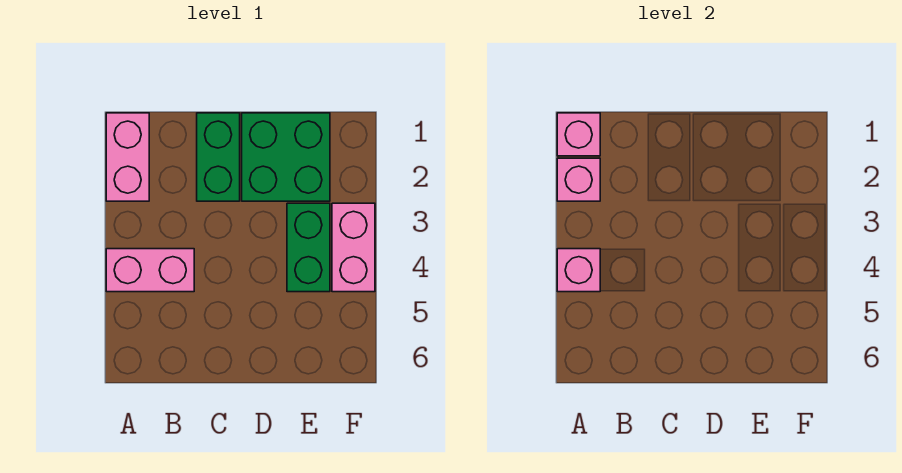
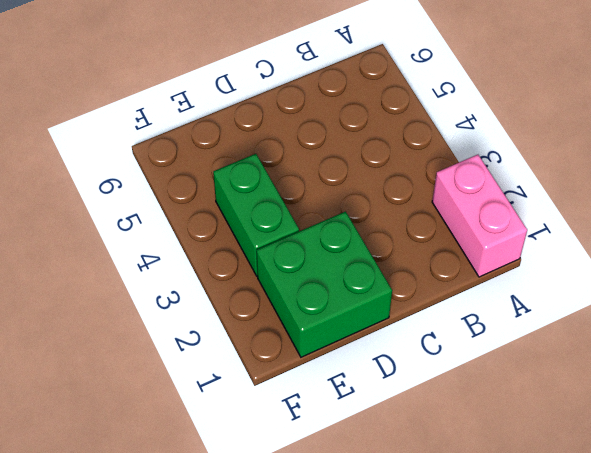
none -> pink 1x2 brick [106,249,194,292]
none -> green 1x2 brick [197,113,240,201]

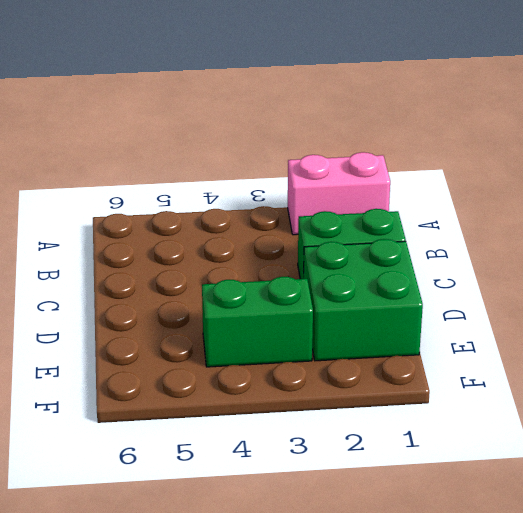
none -> pink 1x2 brick [106,249,194,292]
none -> pink 1x2 brick [332,203,375,292]

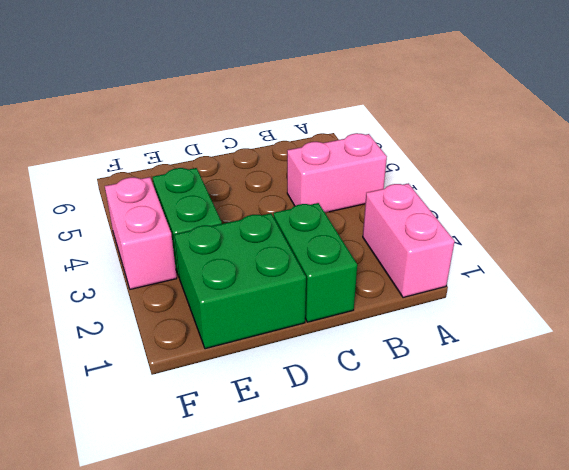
none -> pink 1x1 brick [557,113,600,156]
none -> pink 1x1 brick [557,158,600,201]

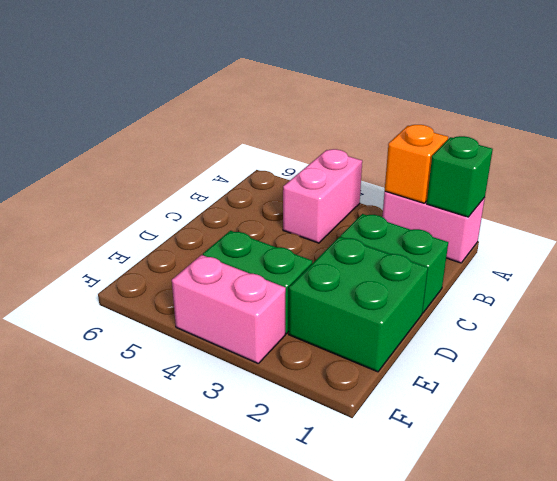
green 1x1 brick [427,136,493,217] -> pink 1x1 brick [557,113,600,156]
orange 1x1 brick [385,125,448,203] -> pink 1x1 brick [557,158,600,201]
none -> pink 1x1 brick [557,249,600,292]

